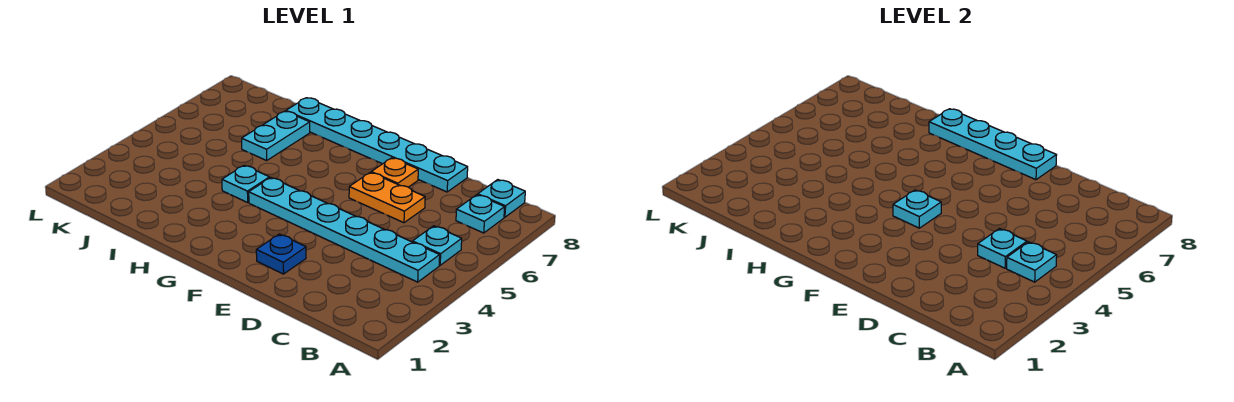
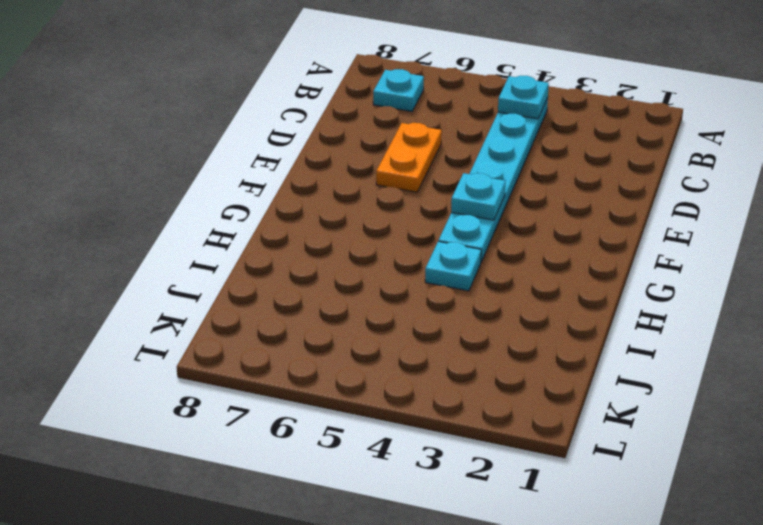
none -> cyan 1x1 plate [413,226,462,265]
none -> cyan 1x1 plate [478,180,525,217]
none -> cyan 1x6 plate [286,98,468,192]

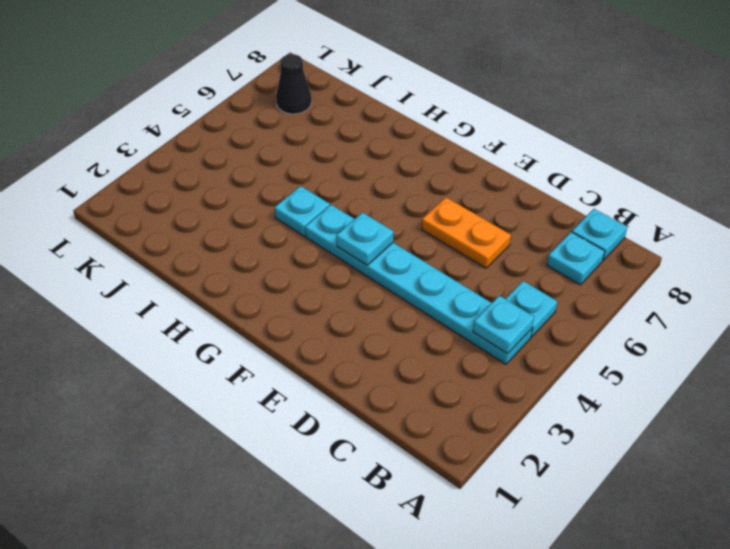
black 1x1 cone [276,54,312,114] -> none
none -> cyan 1x6 plate [286,98,468,192]
none -> blue 1x1 plate [256,234,306,274]
none -> orange 1x1 plate [371,158,418,187]

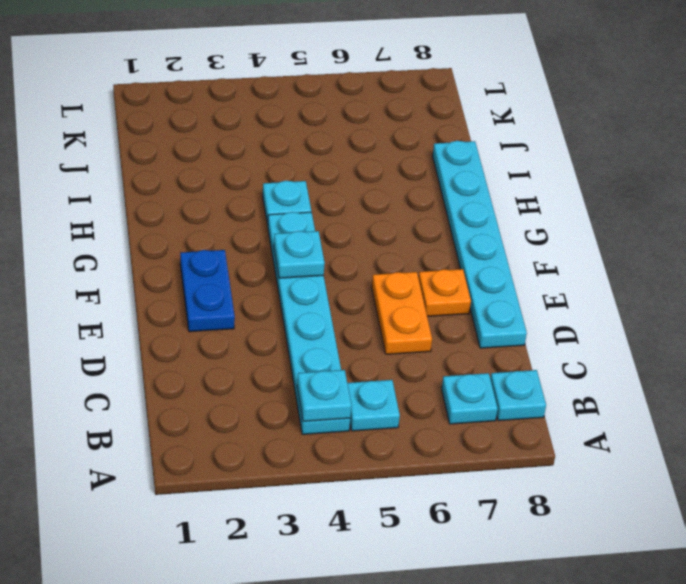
blue 1x2 plate [180,250,235,332] -> blue 1x1 plate [256,234,306,274]
none -> cyan 1x2 plate [242,111,310,160]
none -> cyan 1x1 plate [978,229,1027,268]
none -> cyan 1x4 plate [929,109,1057,180]

